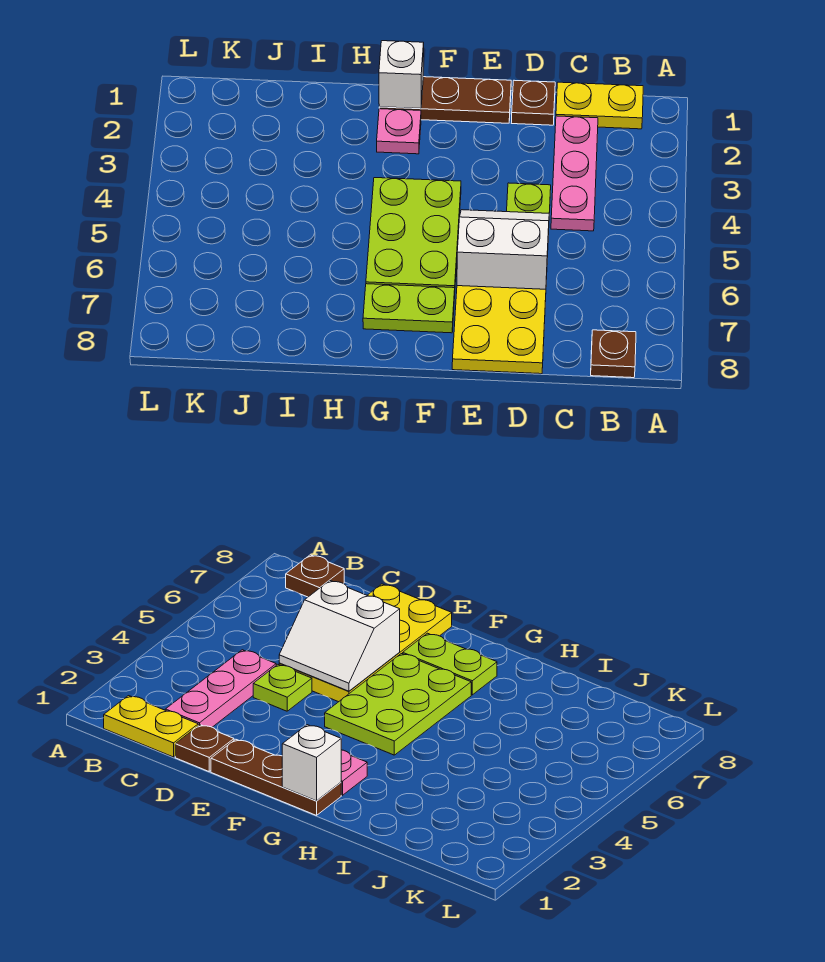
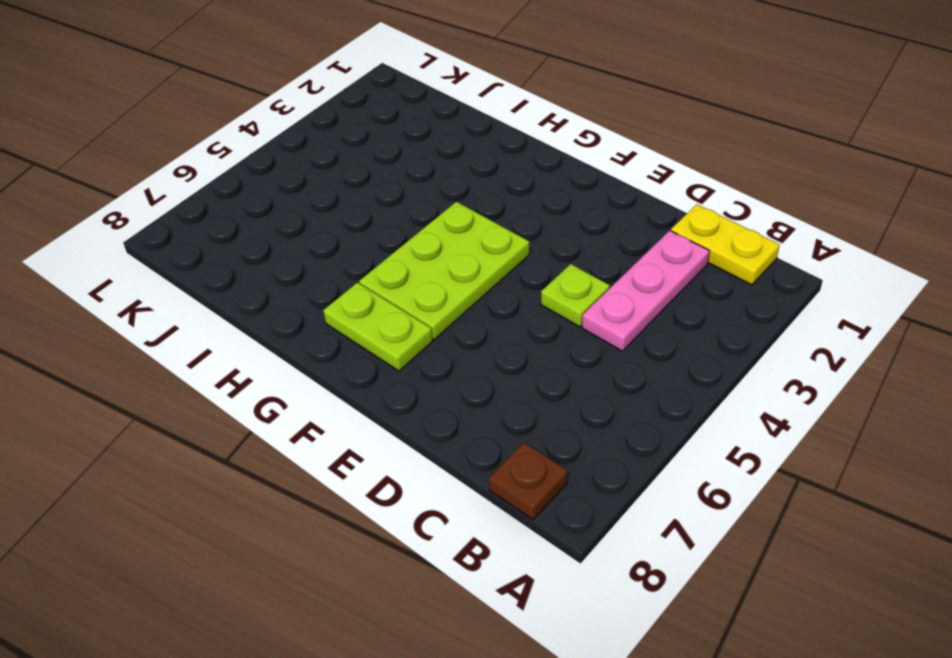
none -> brown 1x1 plate [512,80,555,125]
none -> yellow 2x4 plate [452,234,549,374]
none -> brown 1x3 plate [379,77,511,123]

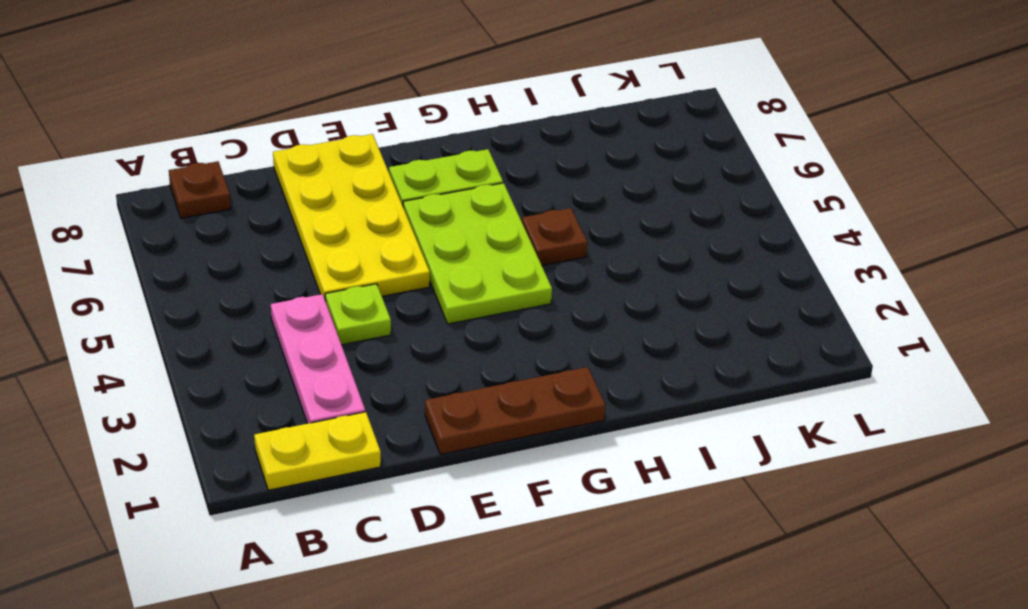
brown 1x1 plate [522,208,587,266] -> brown 1x1 plate moved to [512,80,555,125]
none -> pink 1x1 plate [377,109,421,154]
none -> white 2x2 slope [457,210,549,289]
none -> white 1x1 brick [379,41,424,109]

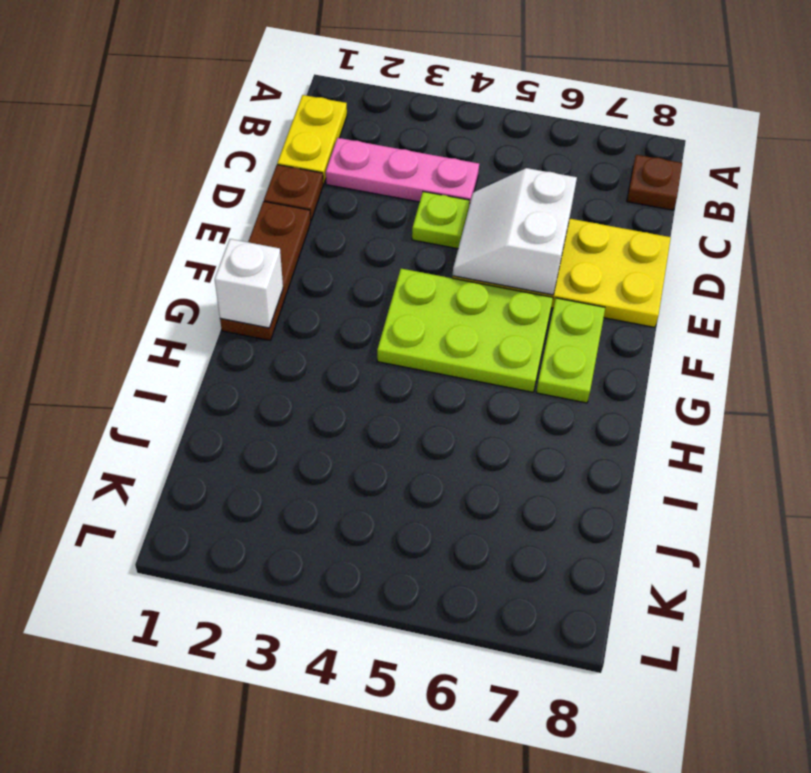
none -> pink 1x1 plate [377,109,421,154]

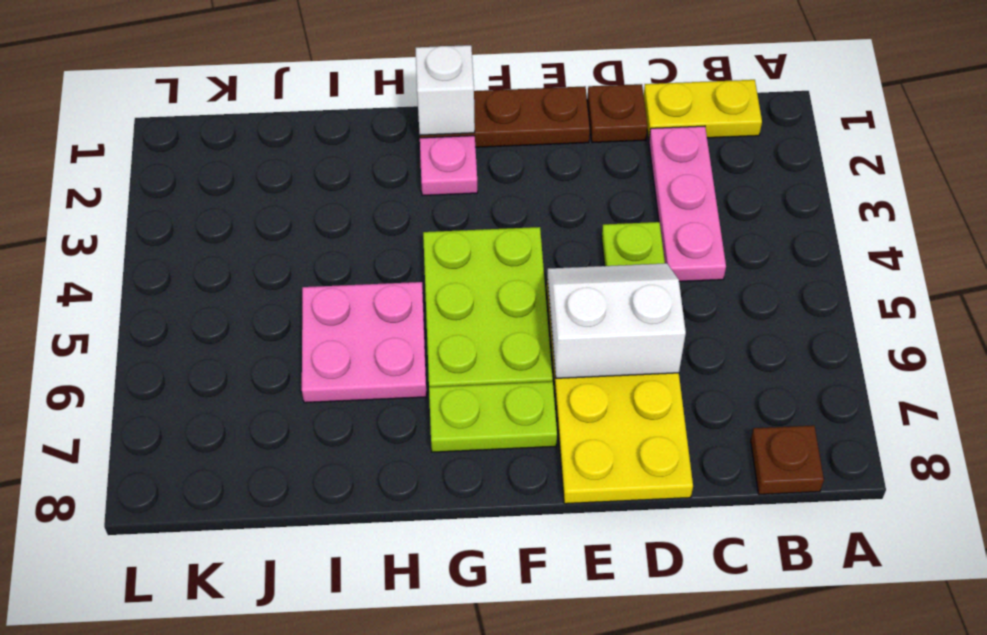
pink 2x2 plate [302,282,427,403] -> none

